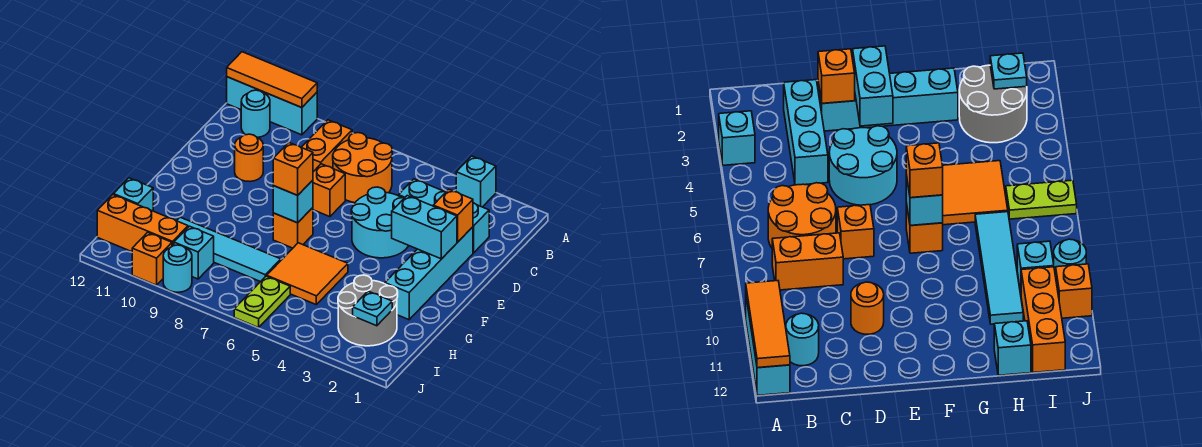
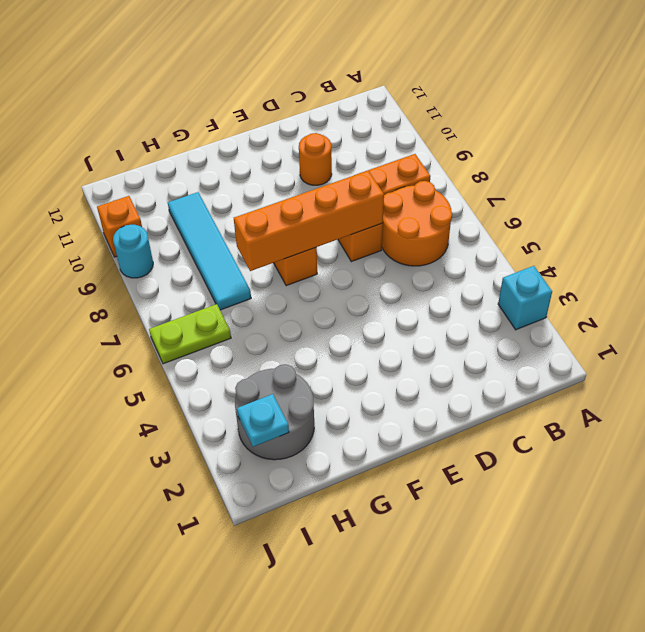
orange 1x4 brick [234,170,384,271] -> cyan 1x1 brick [273,180,313,223]
none -> cyan 1x3 brick [227,77,317,135]
none -> cyan 1x1 round brick [241,90,270,137]
none -> cyan 1x3 brick [398,179,489,253]

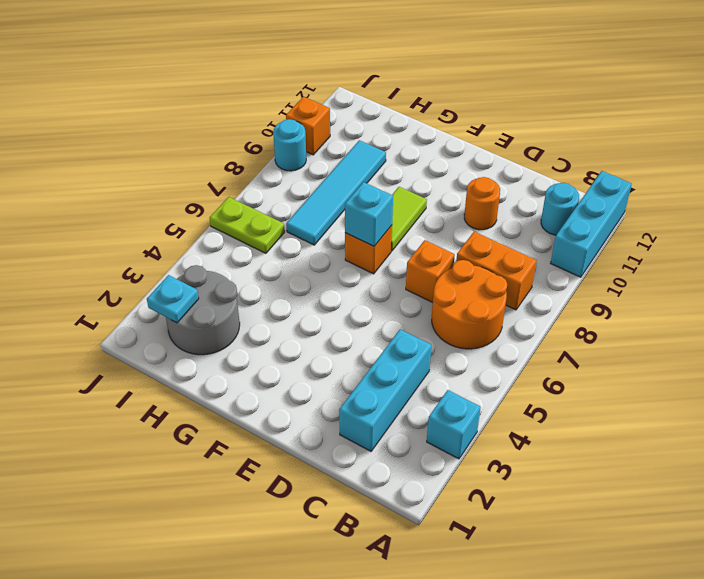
lime 1x2 tile [391,187,427,251] -> none
none -> cyan 1x4 brick [385,227,473,320]
none -> cyan 2x2 round brick [351,187,409,258]
none -> orange 2x2 tile [267,243,348,304]

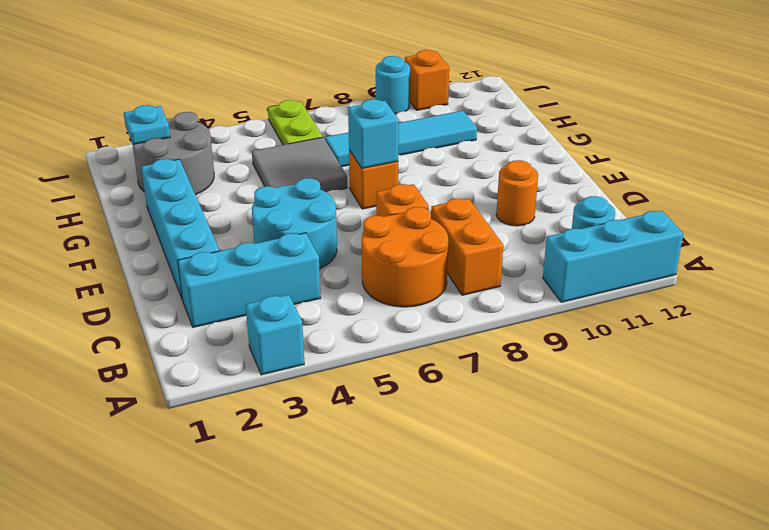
grey 2x2 tile [252,137,347,193] -> orange 2x2 tile [267,243,348,304]
none -> cyan 1x1 brick [113,178,153,211]
none -> cyan 1x1 brick [174,226,214,279]
none -> orange 1x3 brick [97,195,188,252]

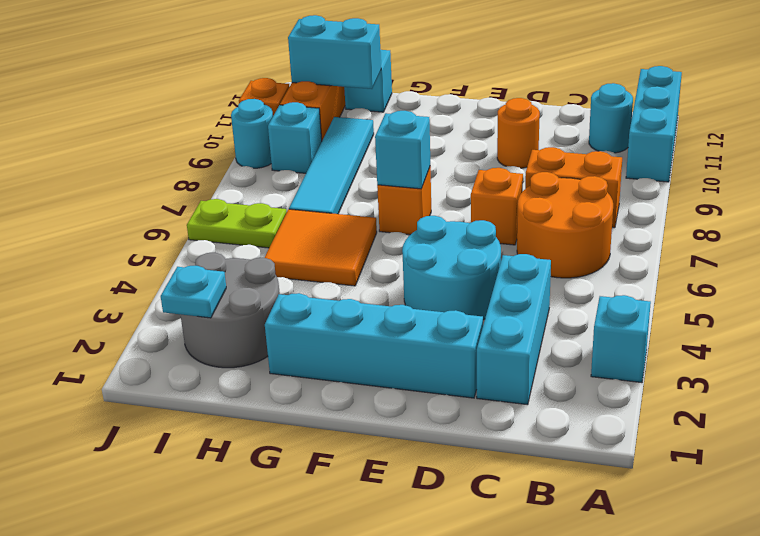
cyan 1x2 brick [288,15,381,89] -> cyan 1x2 brick turned to [392,196,457,259]
none -> orange 1x3 tile [227,52,317,108]
none -> orange 1x1 brick [433,189,473,242]
none -> orange 1x1 brick [273,143,313,195]

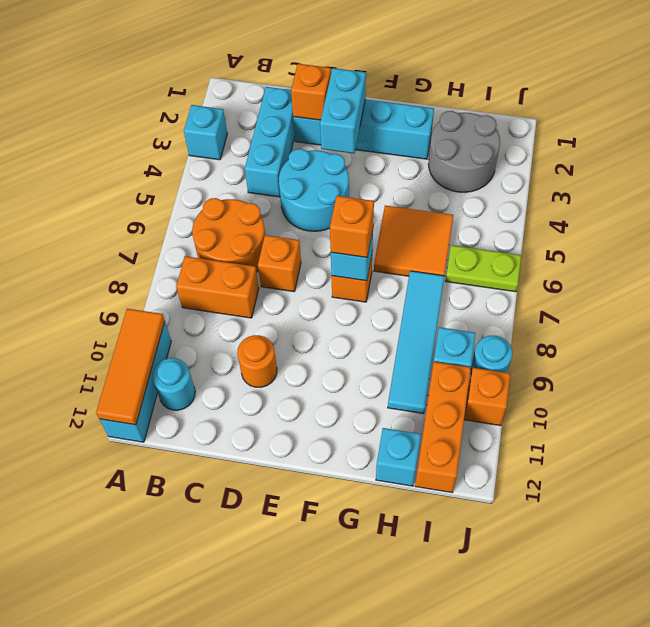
none -> cyan 1x1 plate [353,291,392,326]

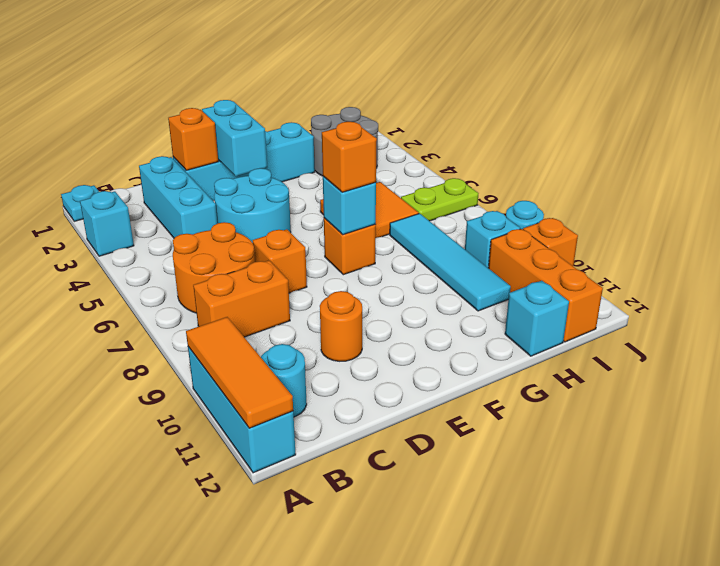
cyan 1x1 plate [61,185,99,221] -> cyan 1x1 plate moved to [353,291,392,326]

